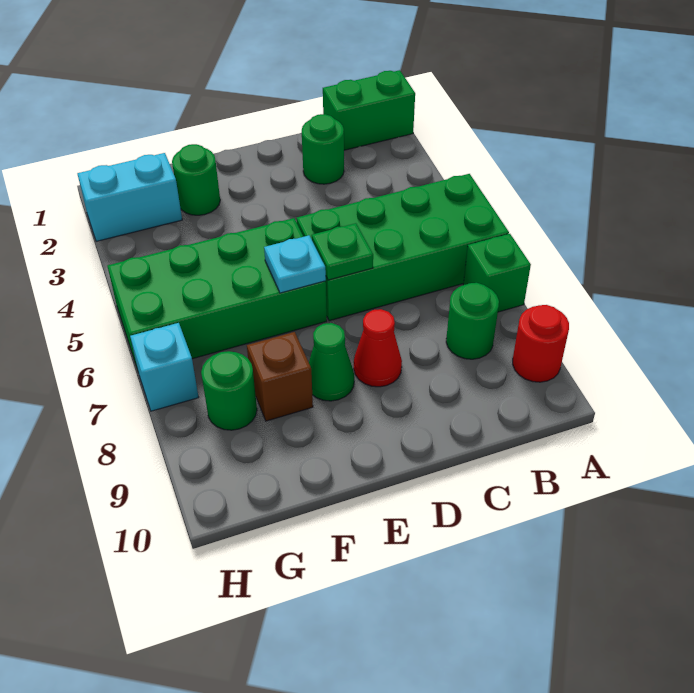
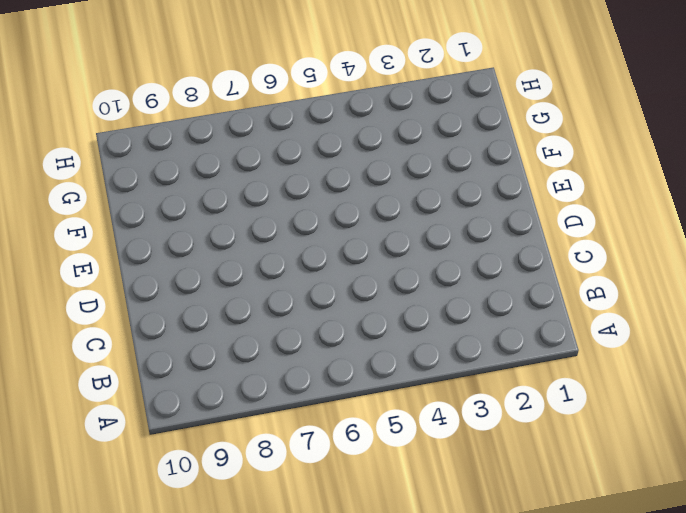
none -> green 1x2 brick [323,70,415,150]
none -> green 2x4 brick [297,174,509,321]
none -> green 1x1 brick [463,234,531,312]

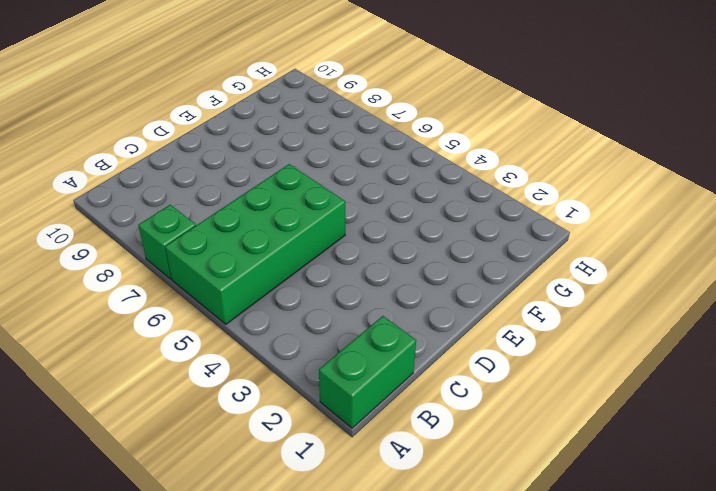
none -> red 1x1 round brick [513,305,569,382]
none -> green 1x1 round brick [446,283,499,359]
none -> green 1x1 round brick [302,114,344,184]

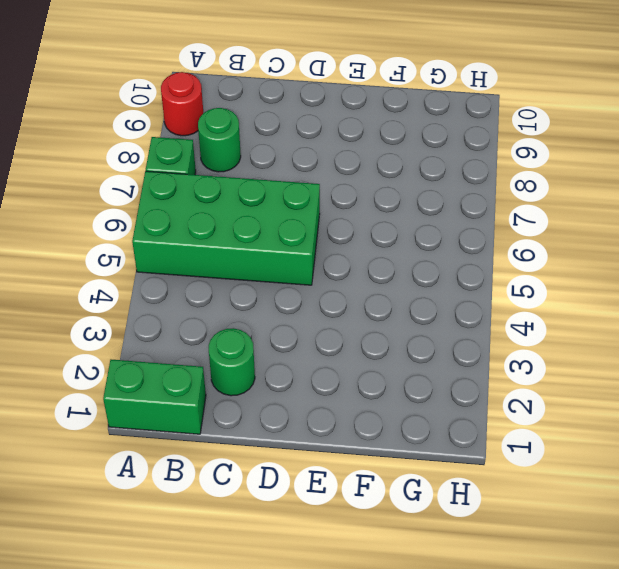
none -> red 1x1 cone [354,309,402,387]
none -> green 2x4 brick [107,218,327,370]
none -> green 1x1 cone [309,323,354,401]

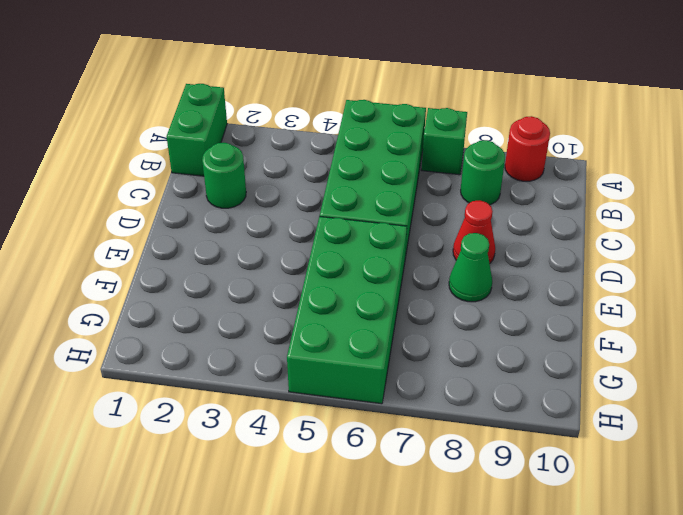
none -> green 1x1 round brick [172,144,220,215]
none -> brown 1x1 brick [247,332,313,421]
none -> cyan 1x2 brick [77,153,182,241]

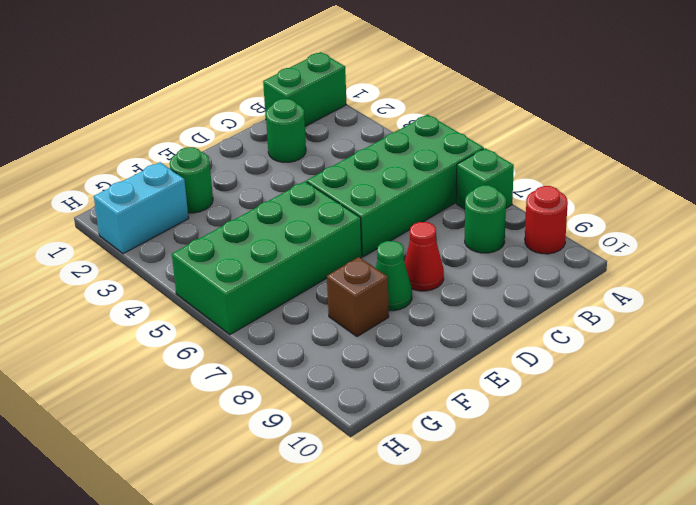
none -> green 1x1 round brick [201,351,257,430]
none -> cyan 1x1 brick [130,323,199,411]
none -> green 1x1 plate [312,223,373,280]

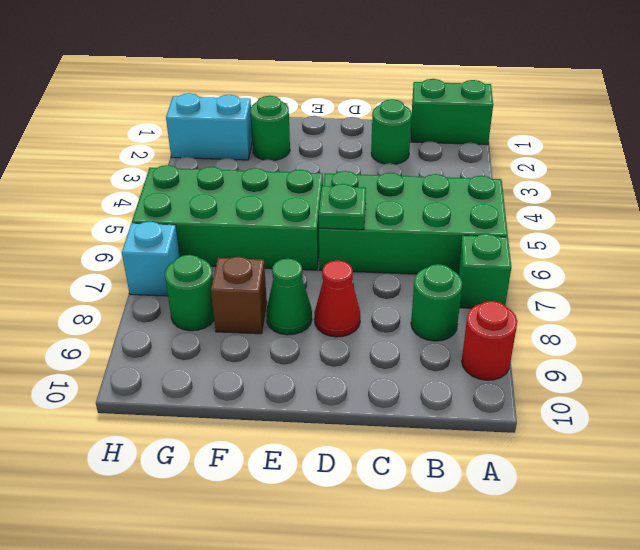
none -> cyan 1x1 plate [264,235,326,293]

